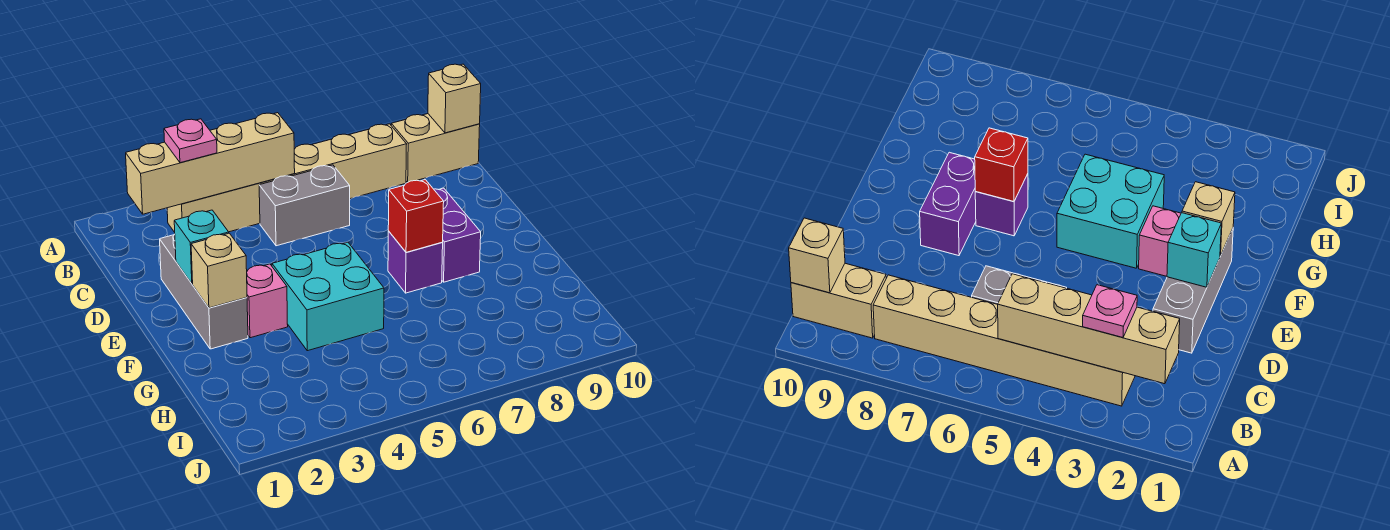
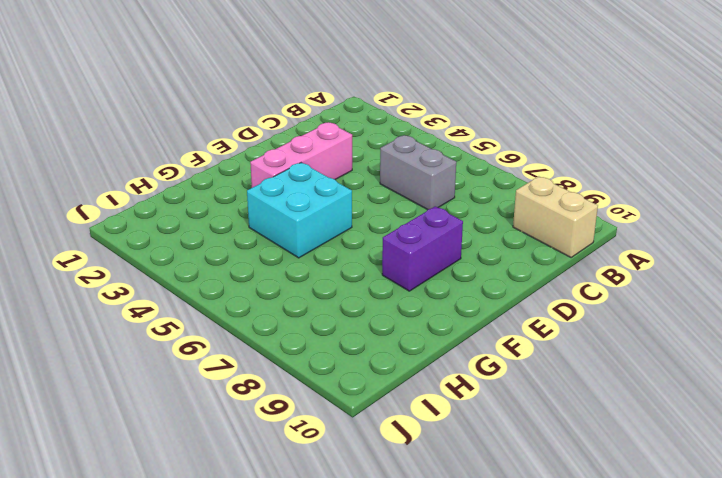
pink 1x3 brick [250,122,352,188] -> pink 1x1 brick [247,264,288,338]
none -> tan 1x6 brick [167,124,407,232]
none -> grey 1x3 brick [160,235,248,349]
none -> purple 1x1 brick [388,231,443,293]

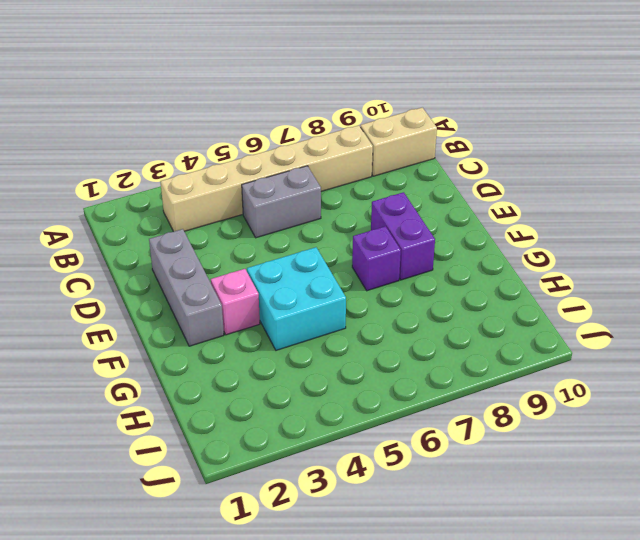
none -> tan 1x4 brick [126,113,295,214]
none -> tan 1x1 brick [428,64,481,133]
none -> cyan 1x1 brick [174,210,229,284]

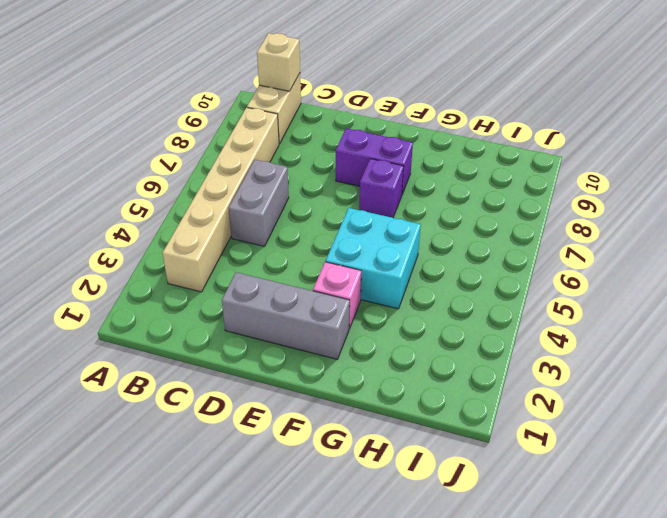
none -> tan 1x4 brick [126,113,295,214]
none -> cyan 1x1 brick [174,210,229,284]
none -> tan 1x1 brick [191,233,247,308]

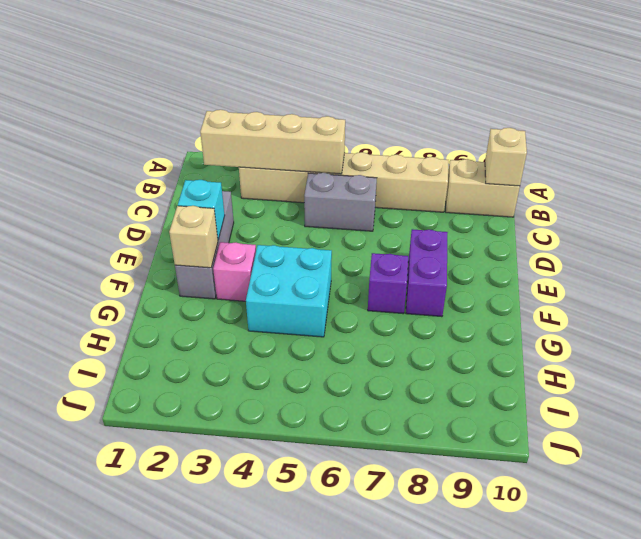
none -> red 1x1 brick [388,180,444,252]
none -> pink 1x1 plate [164,119,217,163]

